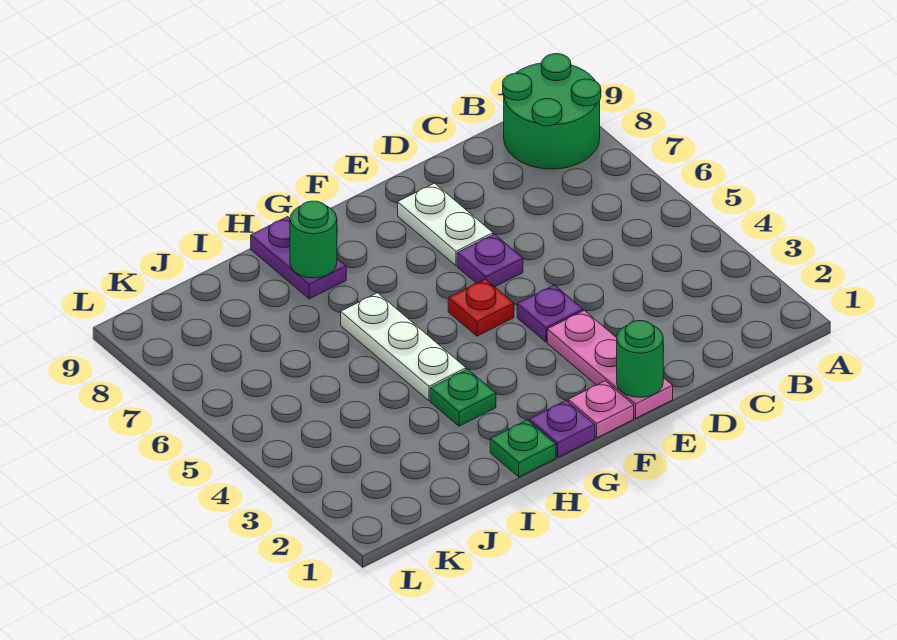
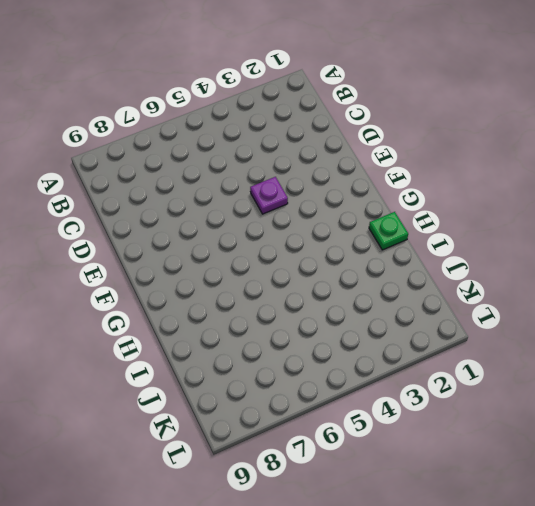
none -> green 2x2 round brick [503,54,601,169]
none -> pink 1x3 plate [547,310,673,418]
none -> purple 1x1 plate [457,234,523,287]

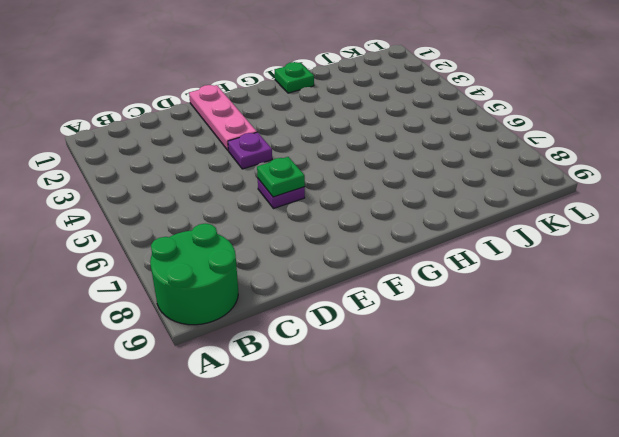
green 1x1 plate [257,157,305,197] -> green 1x1 plate moved to [430,369,496,426]
none -> white 1x2 plate [398,183,493,266]
none -> pink 1x1 plate [568,381,634,438]
none -> red 1x1 plate [448,279,514,336]

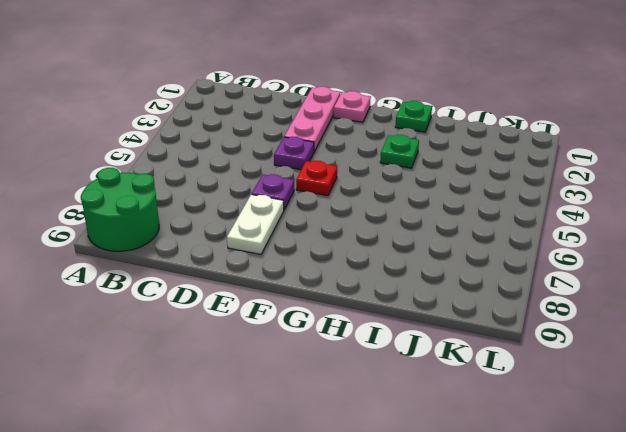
none -> purple 1x1 plate [529,400,595,457]
none -> white 1x3 plate [341,293,466,401]
none -> purple 1x2 plate [251,217,346,299]

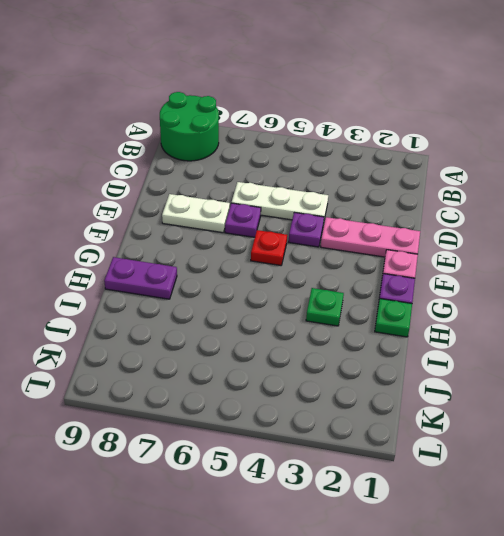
white 1x3 plate [232,182,328,224] -> white 1x3 plate moved to [341,293,466,401]
none -> green 1x1 round brick [617,321,663,397]
none -> green 1x1 round brick [290,201,337,278]

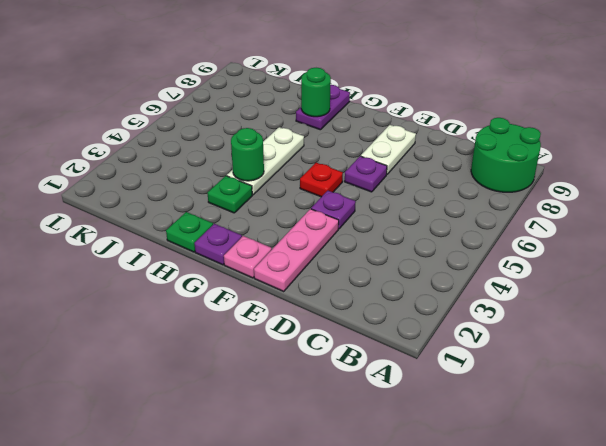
green 1x1 round brick [231,128,264,181] -> green 1x1 round brick moved to [617,321,663,397]

